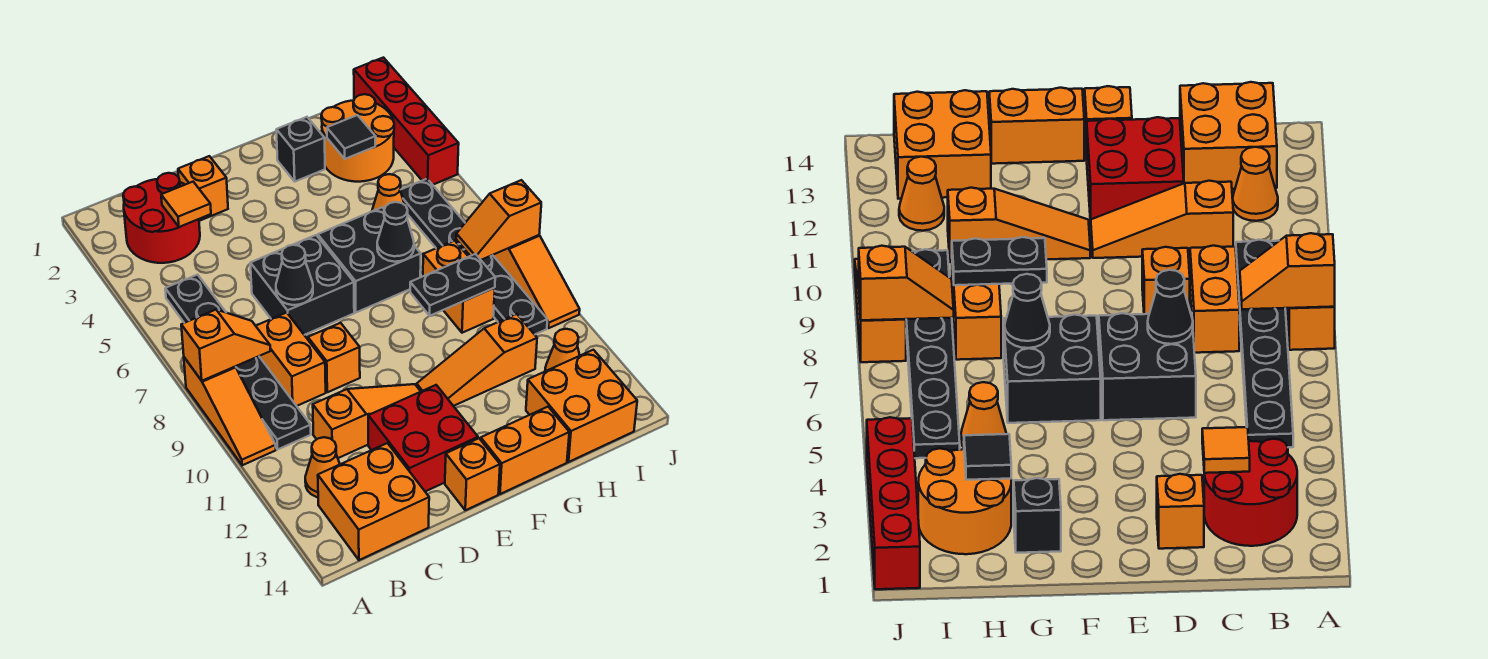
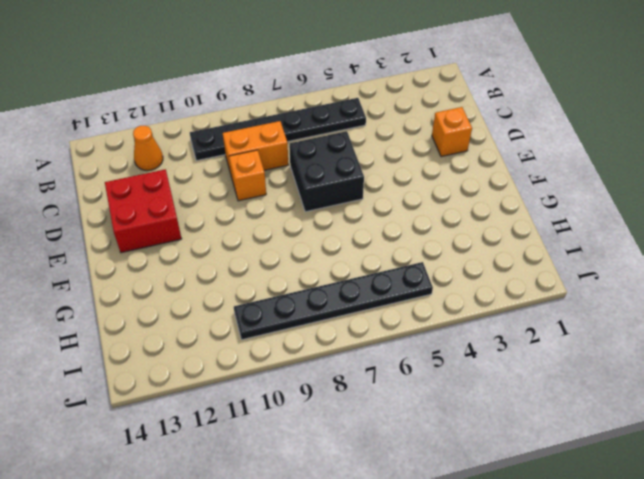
none -> orange 1x3 slope [184,357,276,465]
none -> red 2x2 round brick [123,173,200,263]
none -> orange 2x2 brick [318,443,429,560]
none -> orange 1x3 slope [313,384,421,458]

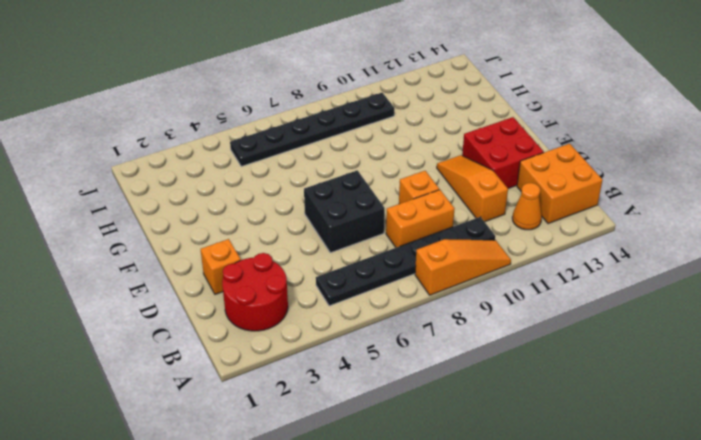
none -> orange 1x1 brick [445,438,500,510]
none -> black 2x2 brick [318,207,421,312]
none -> orange 1x3 slope [417,314,537,406]
none -> orange 1x2 brick [481,407,569,494]

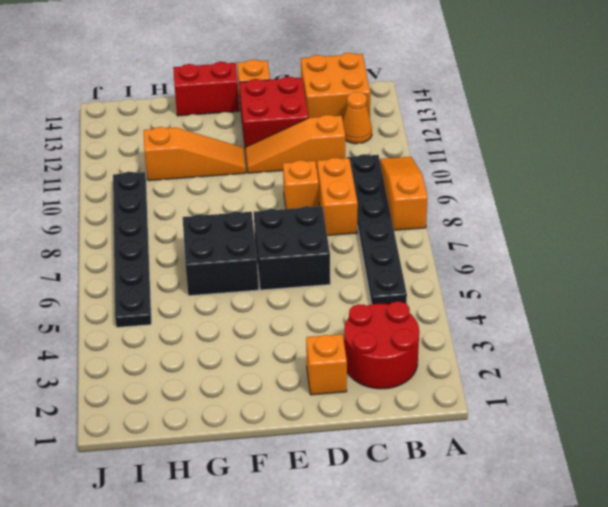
red 1x2 brick [173,62,239,116] -> orange 1x2 brick [481,407,569,494]
none -> black 1x1 brick [276,117,325,181]
none -> orange 2x2 round brick [321,94,394,182]
none -> orange 1x1 cone [372,174,404,211]
none -> orange 1x2 brick [423,241,495,333]

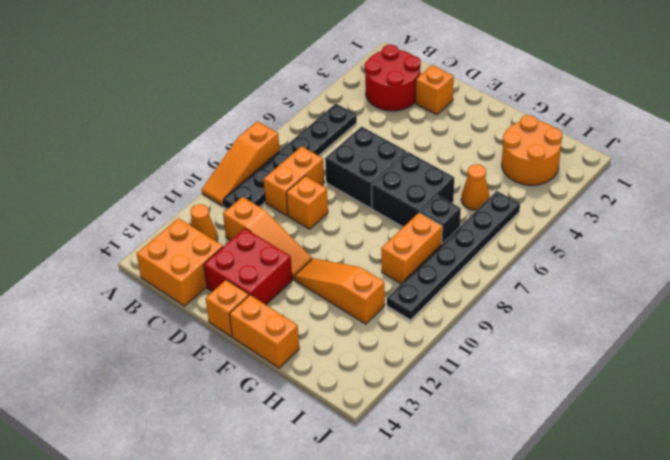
black 1x1 brick [420,195,461,244] -> black 1x1 brick moved to [276,117,325,181]
none -> orange 2x2 brick [526,350,637,462]
none -> orange 1x1 cone [545,329,580,371]
none -> red 1x4 brick [354,58,459,185]
none -> orange 1x3 slope [493,235,580,328]

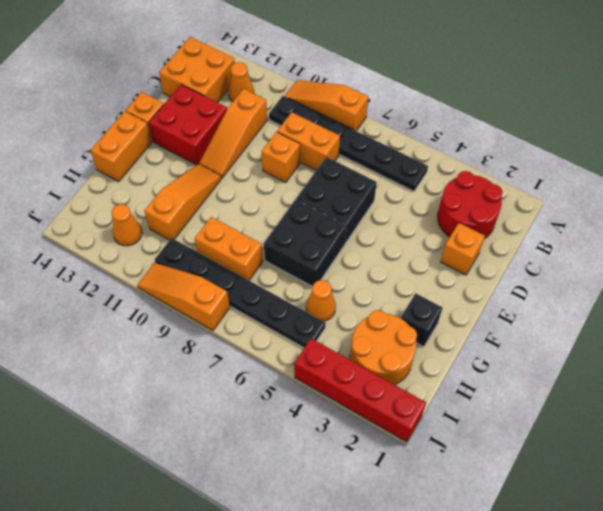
none -> orange 2x2 brick [526,350,637,462]
none -> orange 1x2 slope [181,310,271,381]
none -> orange 1x1 tile [161,182,211,227]
none -> black 1x1 cone [276,245,313,305]

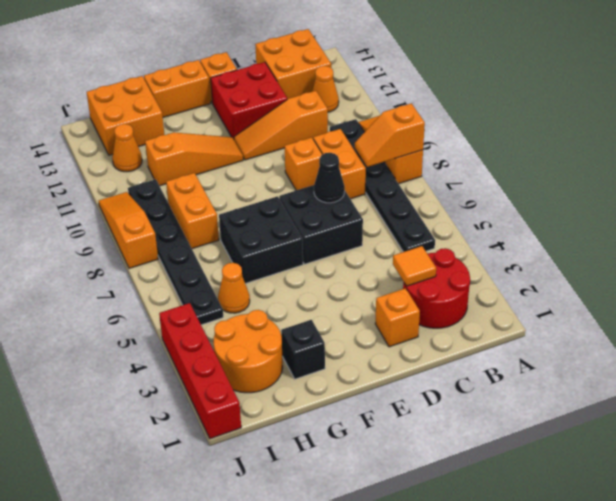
none -> black 1x1 cone [377,202,414,262]
none -> black 1x2 plate [410,254,495,316]
none -> black 1x1 tile [327,115,376,159]
none -> orange 1x2 slope [456,180,541,260]

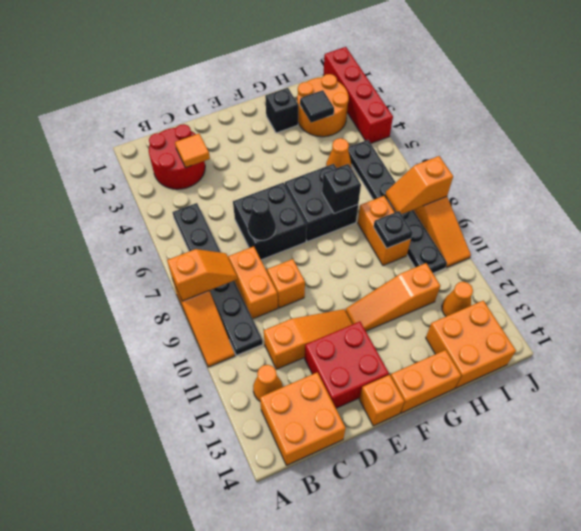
black 1x1 brick [322,164,361,214] -> black 1x1 cone [377,202,414,262]
black 1x1 plate [374,211,413,248] -> black 1x2 plate [410,254,495,316]
none -> orange 1x1 brick [178,156,228,221]

